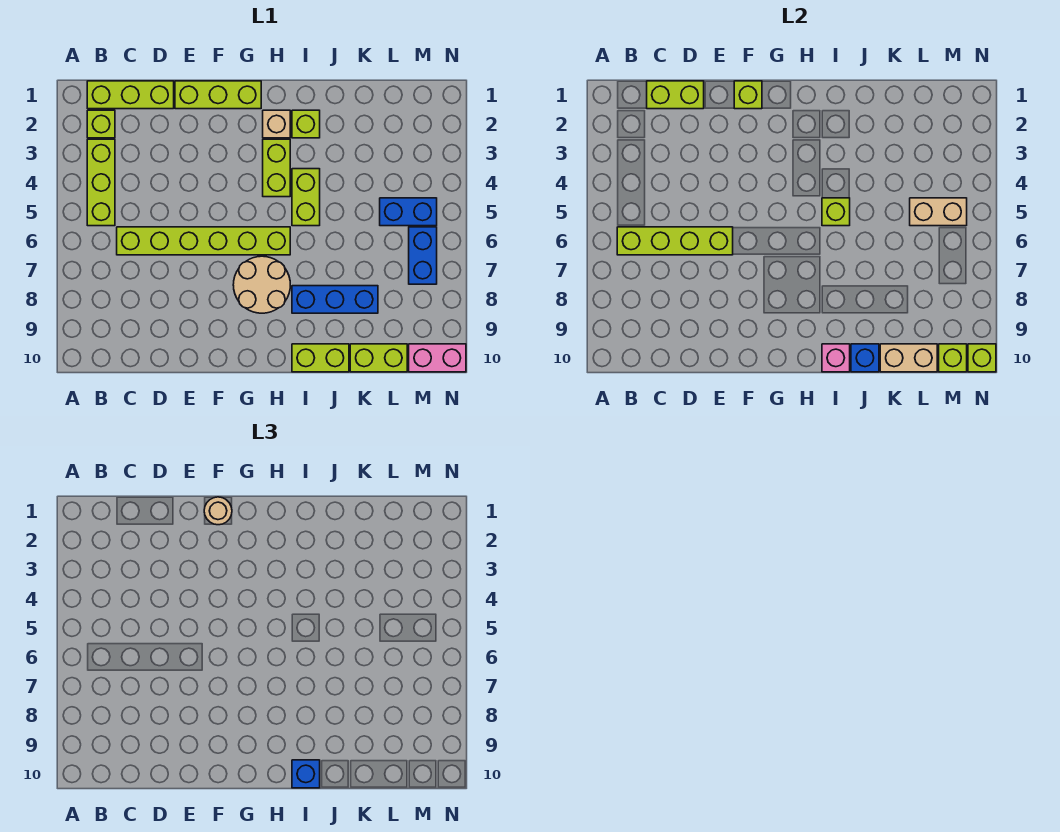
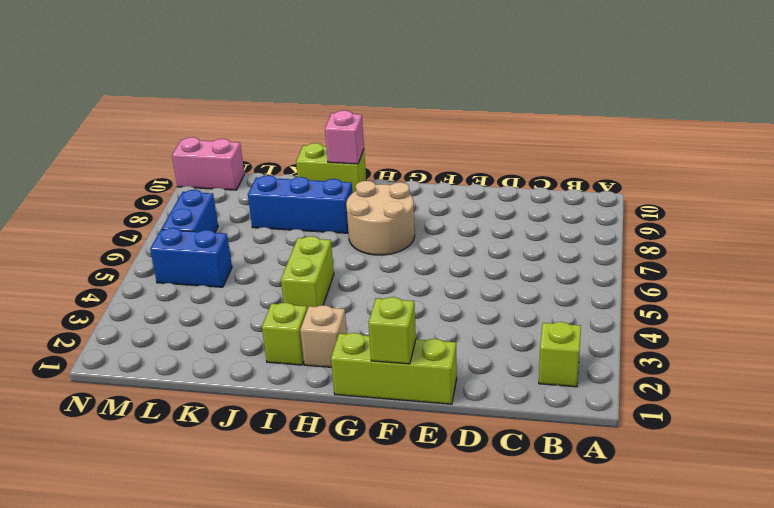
none -> lime 1x3 brick [87,81,174,109]
none -> lime 1x3 brick [87,139,115,226]
none -> lime 1x6 brick [117,227,290,255]

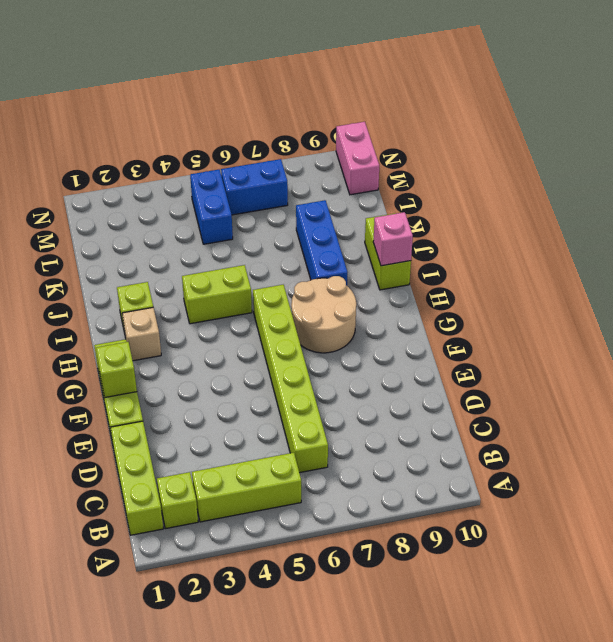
none -> lime 1x2 brick [263,139,290,197]
none -> lime 1x2 brick [350,344,407,372]
none -> lime 1x4 brick [617,227,733,255]

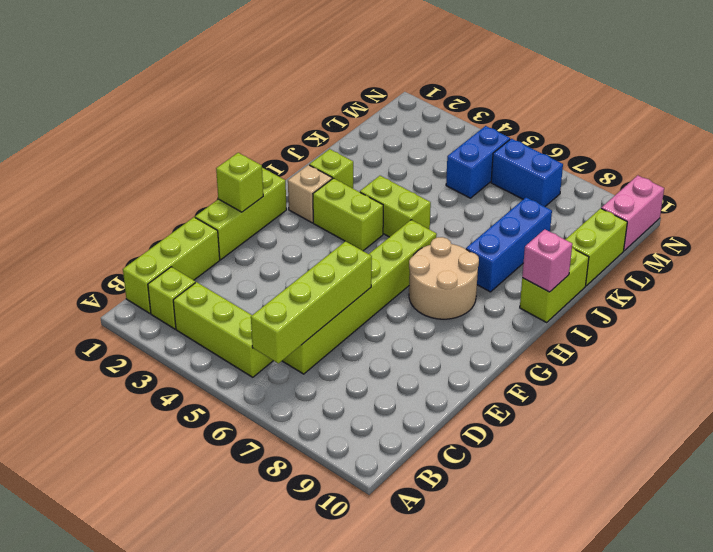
none -> lime 1x2 brick [647,81,704,109]
none -> lime 1x1 brick [822,198,850,226]
none -> blue 1x1 brick [851,344,879,372]

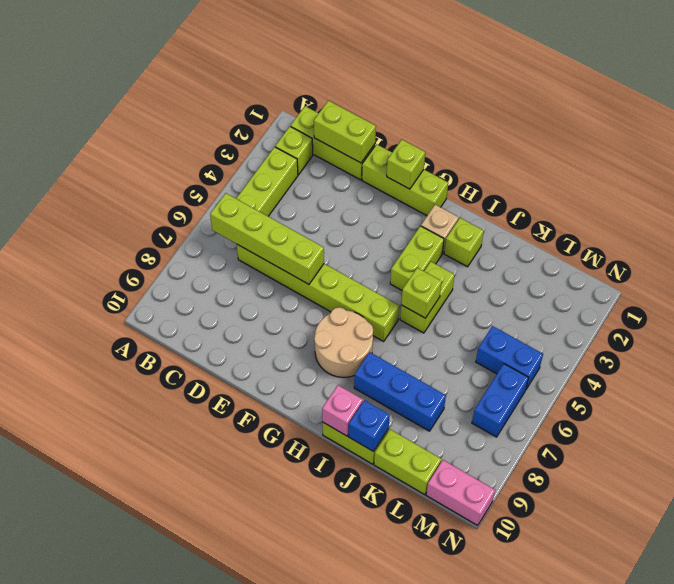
none -> tan 1x2 brick [880,344,937,372]
none -> tan 1x2 brick [910,198,967,226]
none -> lime 1x1 brick [939,344,967,372]

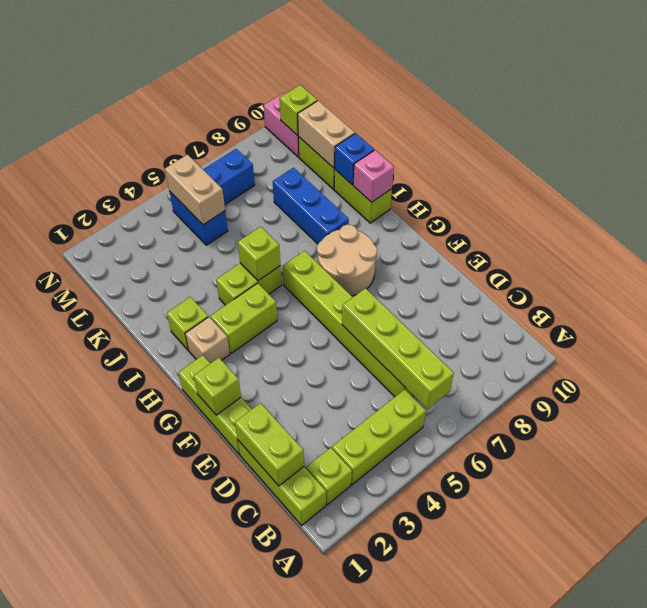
none -> lime 1x1 brick [968,344,996,372]
none -> tan 1x1 round brick [204,497,232,525]
none -> blue 1x1 brick [292,760,320,788]

